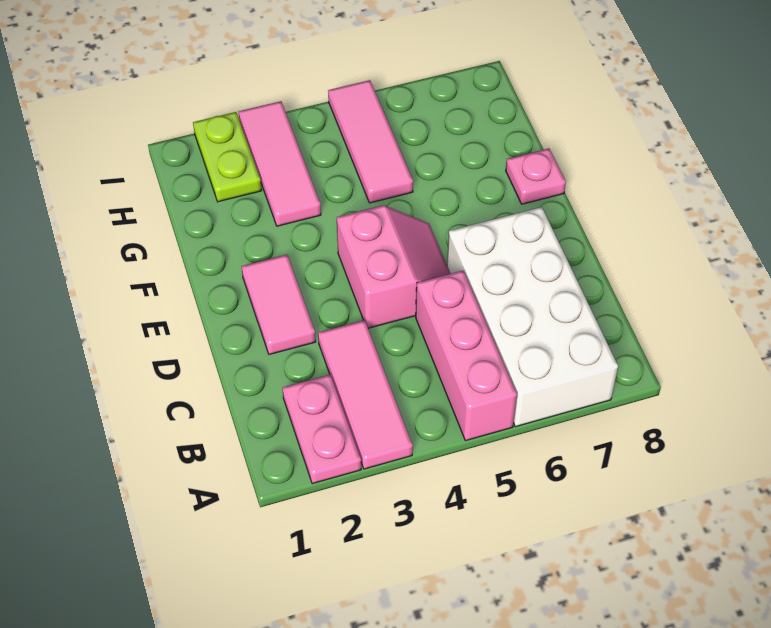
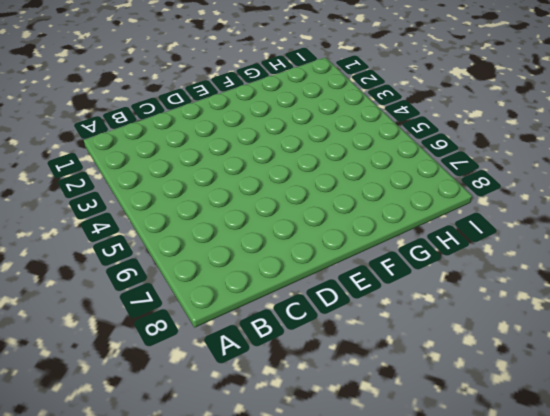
none -> pink 1x2 plate [282,375,361,484]
none -> pink 1x3 tile [318,320,413,469]

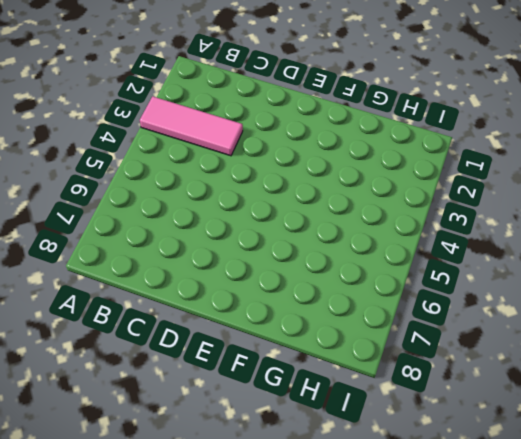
none -> pink 1x2 plate [282,375,361,484]
none -> pink 1x3 brick [416,271,517,441]

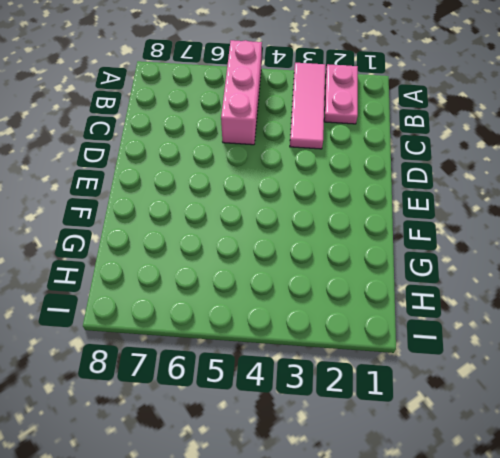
none -> white 2x4 brick [447,207,618,427]
none -> pink 1x2 tile [242,255,316,354]

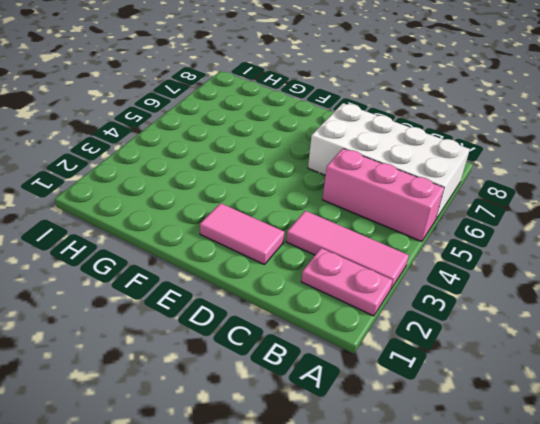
none -> pink 2x2 slope [337,205,450,328]
none -> pink 1x1 plate [506,149,566,204]

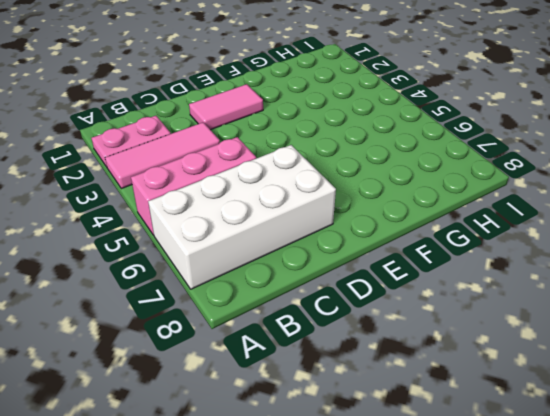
none -> pink 2x2 slope [337,205,450,328]
none -> pink 1x1 plate [506,149,566,204]

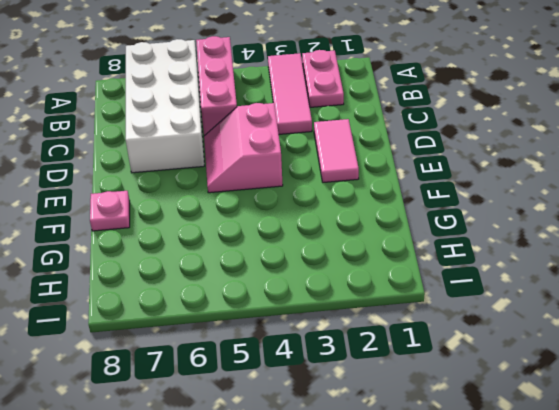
none -> pink 1x3 tile [239,101,321,226]
none -> pink 1x3 tile [328,80,413,203]

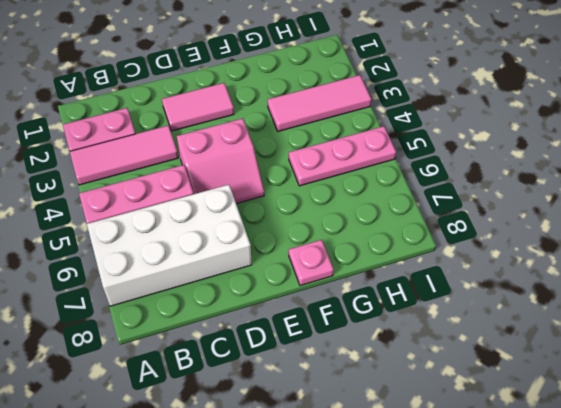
pink 1x3 plate [289,126,396,186] -> pink 1x3 tile [328,80,413,203]
none -> lime 1x2 plate [193,112,262,202]

